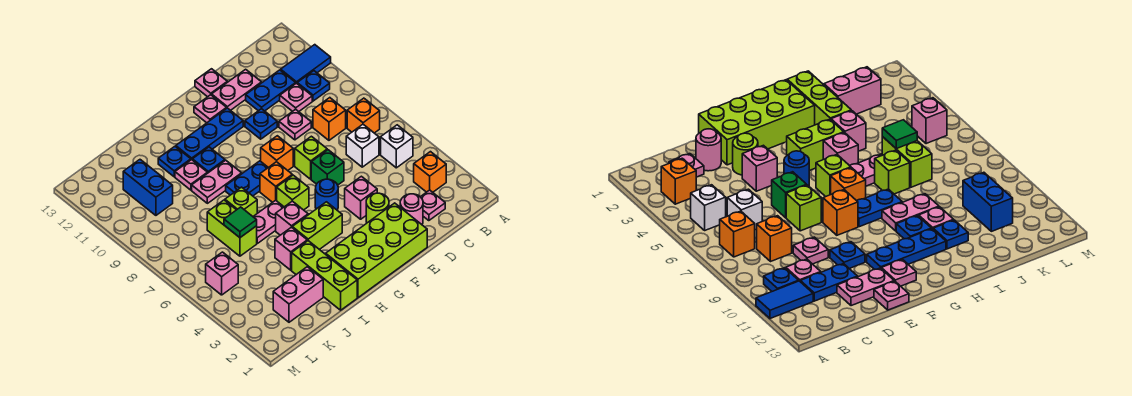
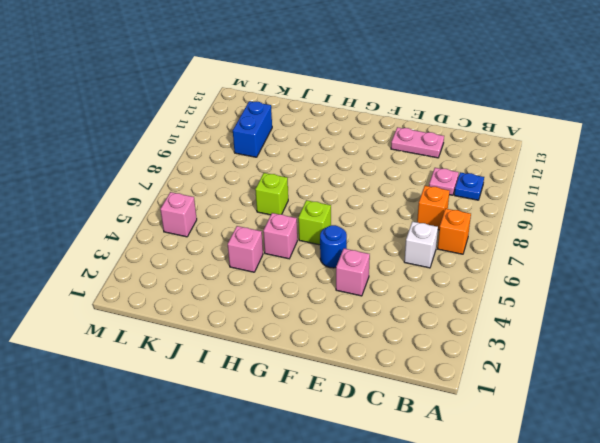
none -> blue 1x2 tile [281,45,331,83]
none -> orange 1x1 brick [414,152,446,192]
none -> white 1x1 brick [381,125,413,168]
none -> pink 1x1 plate [421,190,445,221]

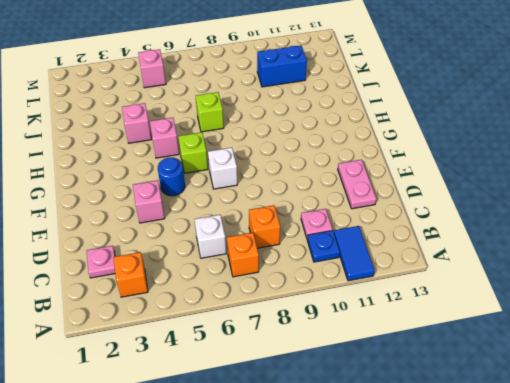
white 1x1 brick [208,148,237,189] -> white 1x1 brick moved to [381,125,413,168]
none -> blue 1x2 plate [246,70,296,111]
none -> pink 1x1 round brick [400,194,423,224]
none -> pink 1x1 plate [279,109,311,140]
none -> lime 2x4 brick [326,203,427,298]

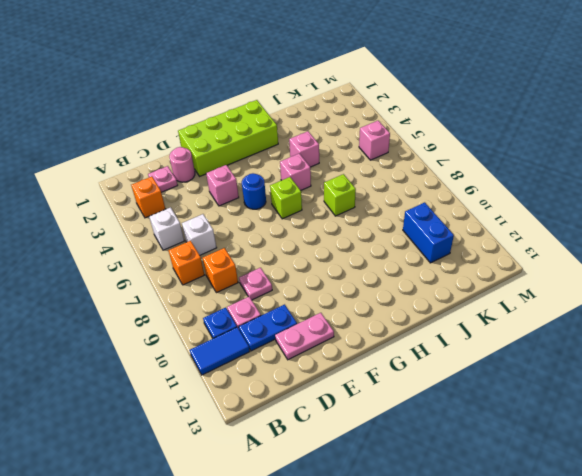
none -> lime 1x1 round brick [366,193,389,223]
none -> green 1x1 brick [311,150,344,185]
none -> lime 1x1 brick [295,136,327,179]
none -> blue 1x1 plate [245,109,277,139]

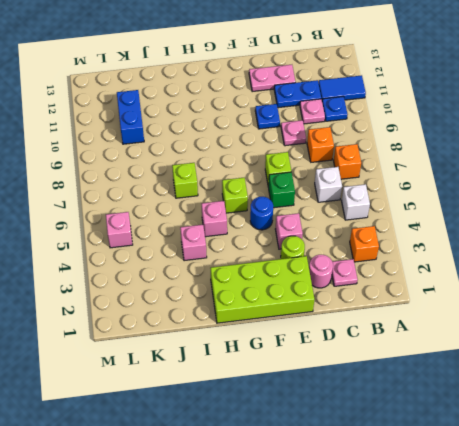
none -> pink 1x1 plate [195,69,227,97]
none -> orange 1x1 brick [261,136,293,170]
none -> blue 1x3 plate [176,108,243,160]
none -> pink 1x1 plate [194,95,227,123]

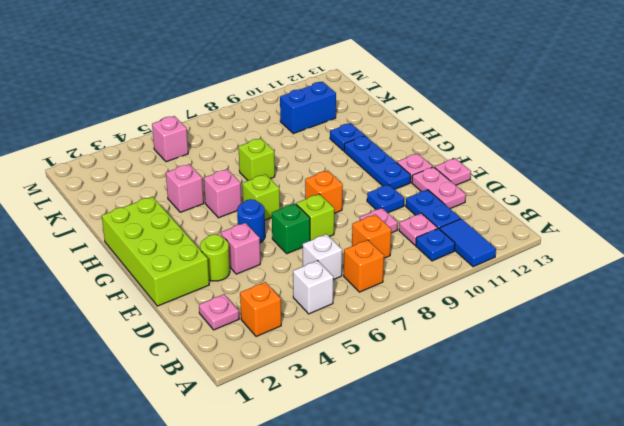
none -> pink 1x1 round brick [400,194,423,224]
none -> lime 1x2 brick [292,202,342,250]
none -> orange 1x1 brick [260,162,292,202]
none -> blue 1x2 plate [226,161,268,196]

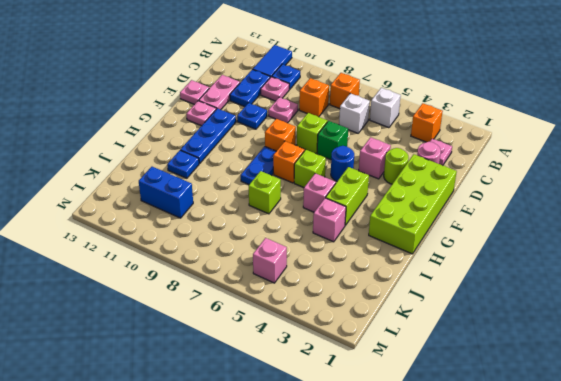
none -> pink 1x2 plate [253,200,284,243]
none -> pink 1x2 plate [192,160,242,203]
none -> blue 1x1 plate [192,147,225,173]
none -> lime 1x3 brick [292,241,357,310]

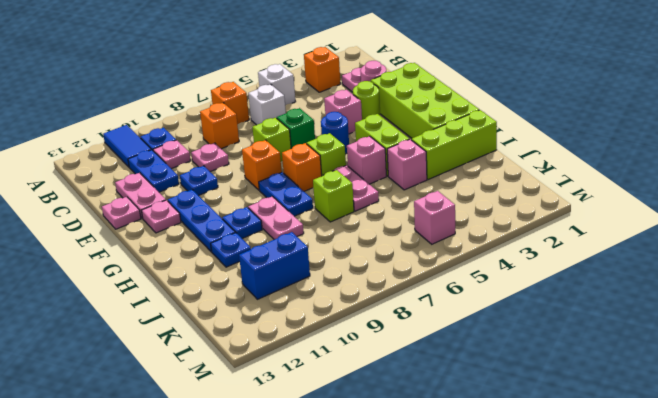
none -> pink 1x1 plate [175,160,207,190]
none -> pink 1x2 brick [273,267,323,322]
none -> lime 1x2 brick [207,200,257,256]
none -> green 1x1 tile [224,207,257,238]

